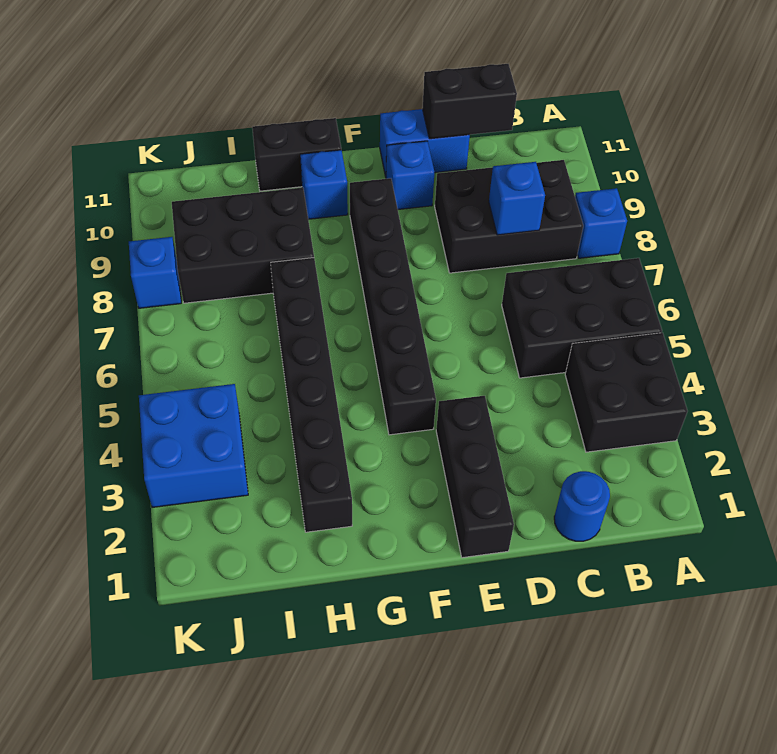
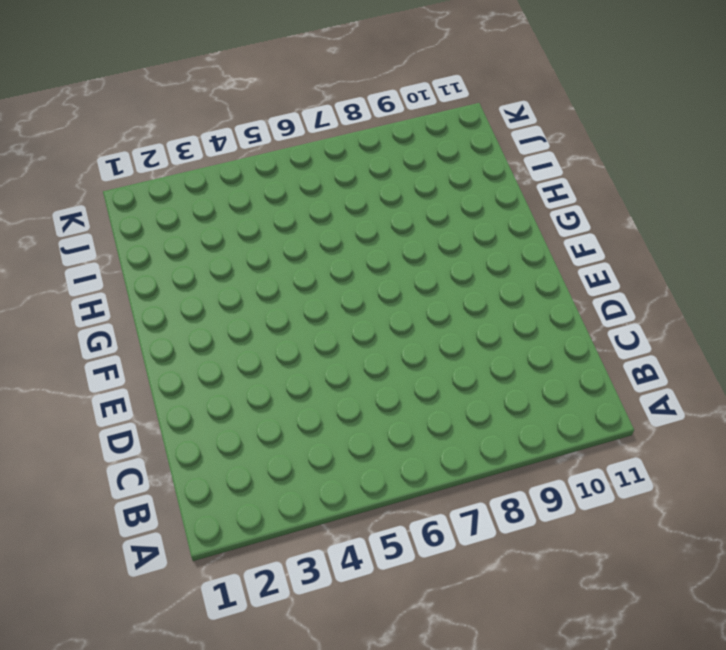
none -> black 2x2 brick [565,333,687,452]
none -> black 2x3 brick [502,258,662,378]
none -> blue 1x1 brick [575,188,627,258]

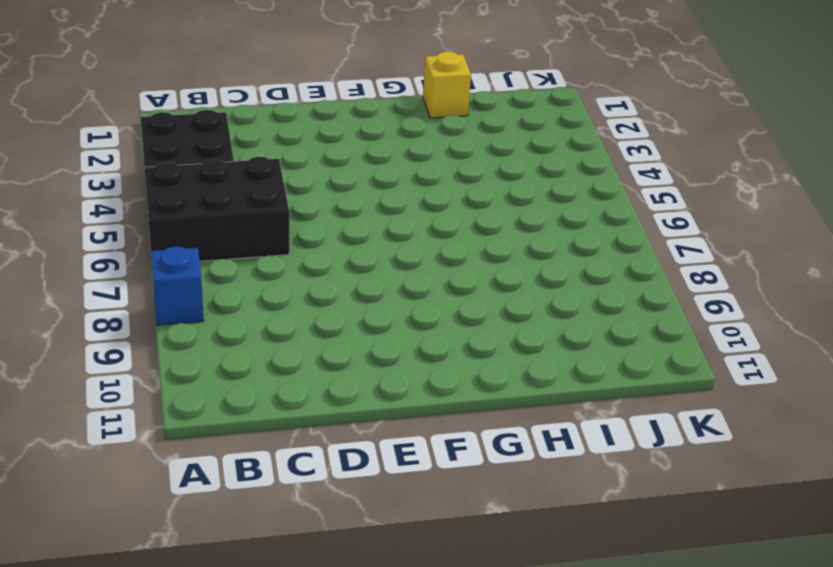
yellow 1x1 brick [423,51,471,118] -> none
none -> black 2x3 brick [435,160,583,273]
none -> blue 1x1 round brick [554,471,610,541]
none -> blue 1x2 brick [380,109,470,177]

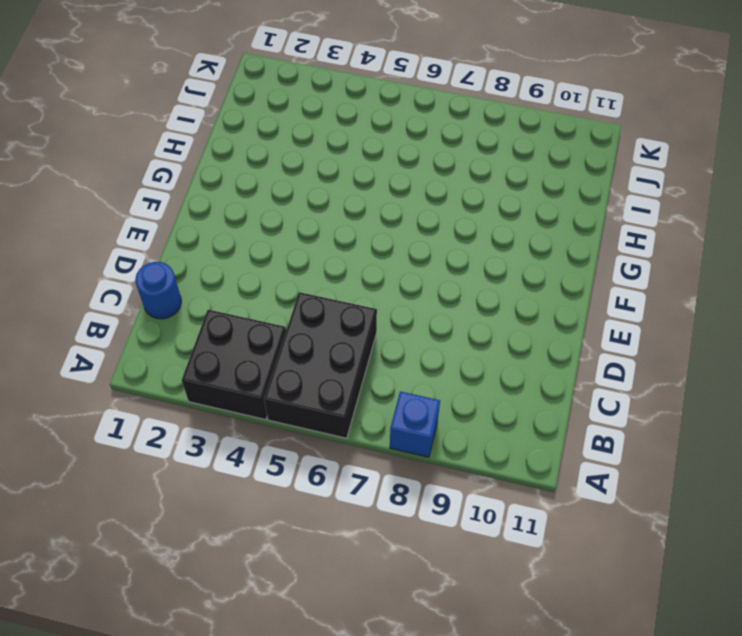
none -> black 2x3 brick [435,160,583,273]
none -> blue 1x2 brick [380,109,470,177]
none -> black 1x3 brick [436,396,514,558]

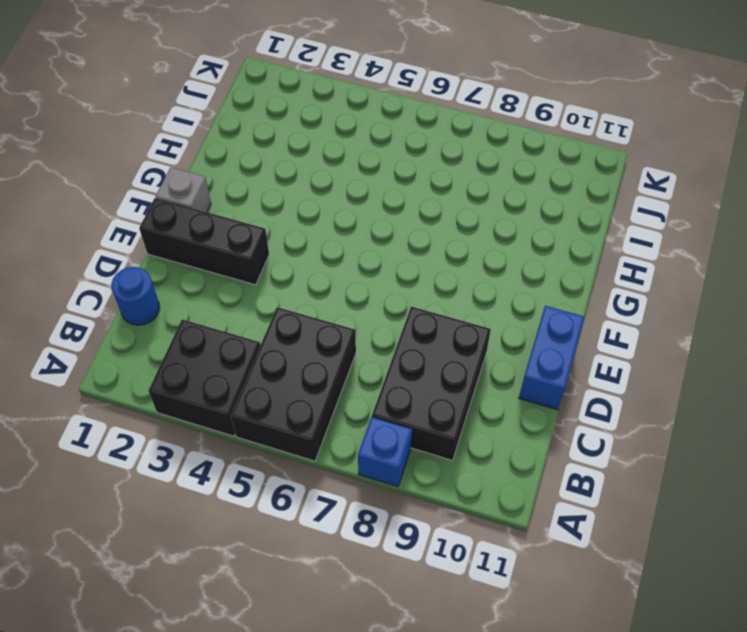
grey 1x1 brick [156,167,211,212] -> none
none -> blue 1x1 brick [386,141,435,209]
none -> black 1x6 brick [350,178,436,435]
none -> blue 1x1 brick [300,150,348,219]

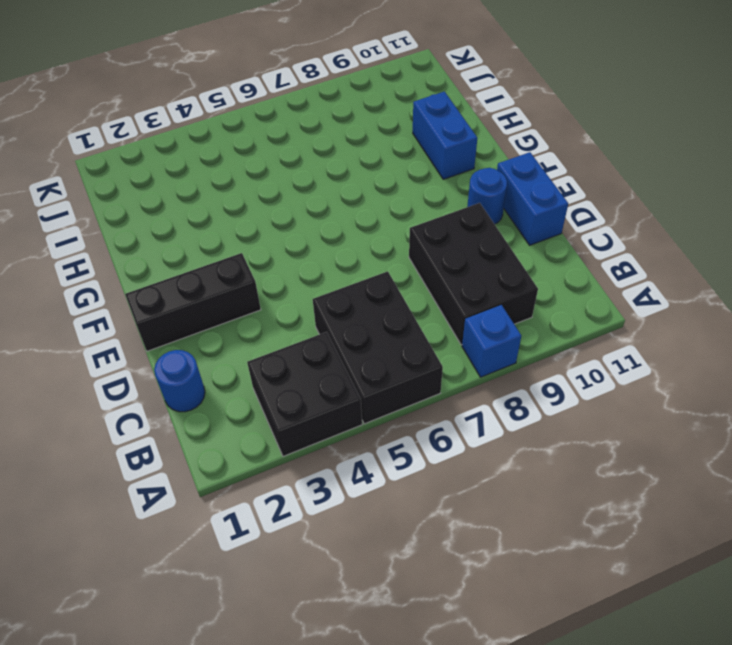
blue 1x1 round brick [467,168,507,224] -> blue 1x1 brick [386,141,435,209]
blue 1x2 brick [413,92,477,179] -> blue 1x1 brick [300,150,348,219]
none -> black 1x6 brick [350,178,436,435]
none -> black 1x2 brick [252,118,341,191]
none -> black 1x6 brick [271,258,352,532]

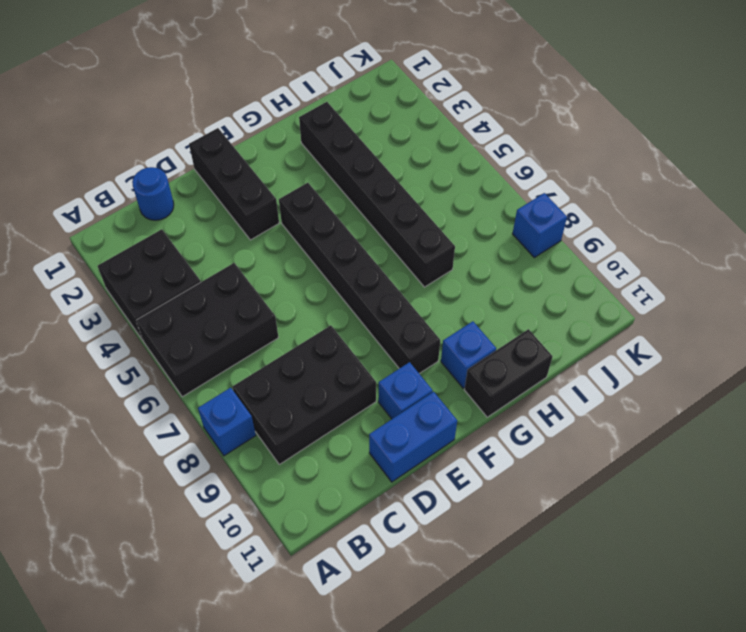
none -> black 2x3 brick [172,188,314,303]
none -> blue 2x2 brick [139,384,248,507]
none -> blue 1x1 brick [489,162,545,235]

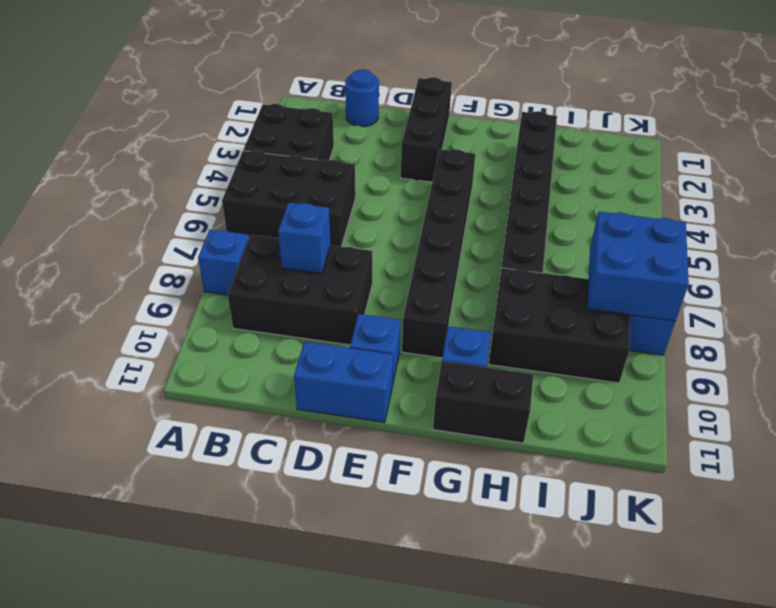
blue 2x2 brick [587,212,689,321] -> blue 2x2 brick moved to [139,384,248,507]
none -> black 1x2 brick [422,64,517,139]

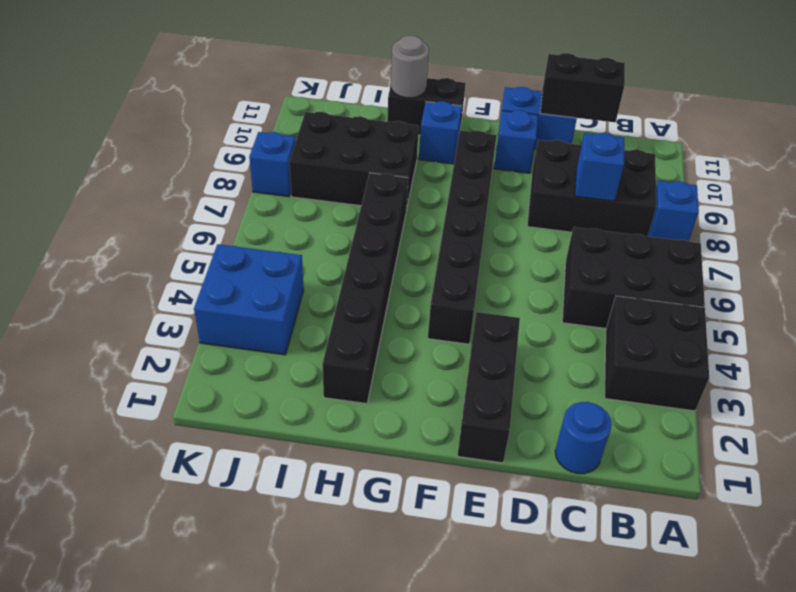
grey 1x1 round brick [391,35,429,98] -> none

